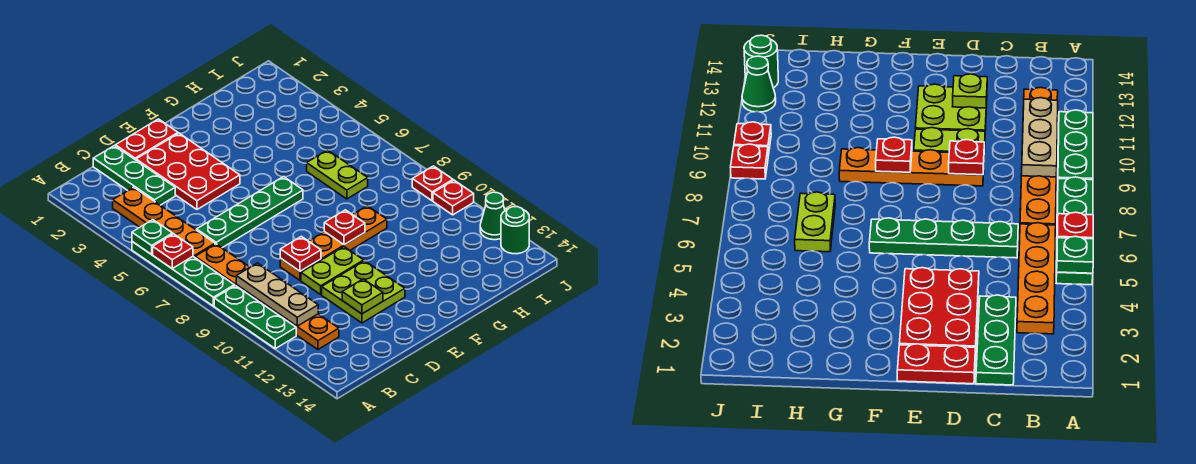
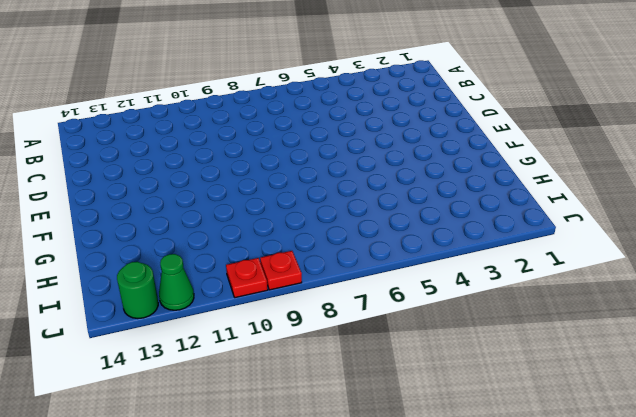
none -> green 1x4 plate [132,242,234,306]
none -> green 1x3 plate [214,286,296,349]
none -> orange 1x4 plate [113,187,215,257]

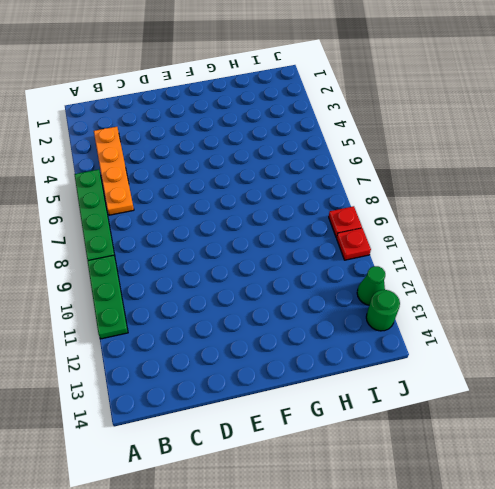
none -> orange 1x6 plate [195,244,339,349]
none -> green 1x3 plate [93,146,175,205]
none -> green 1x4 plate [197,177,303,248]

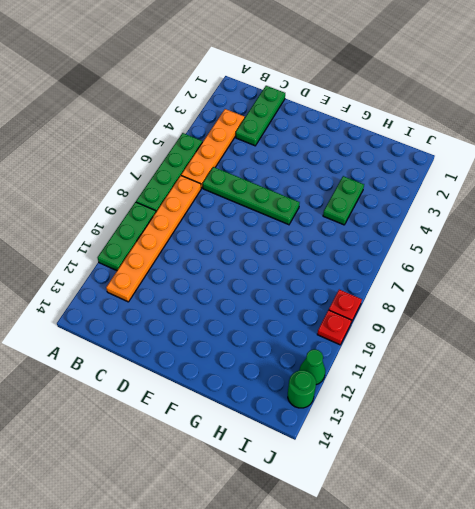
green 1x2 plate [323,176,364,225] -> none
none -> red 1x2 plate [115,119,178,160]
none -> red 2x3 plate [136,133,240,209]
none -> orange 1x4 plate [280,206,387,280]

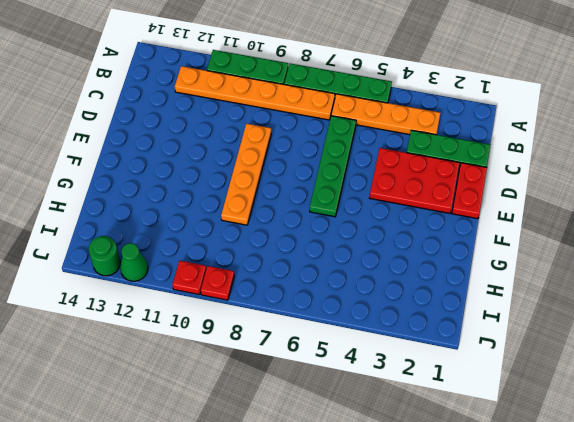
none -> lime 1x2 plate [301,247,364,294]
none -> lime 2x2 plate [322,261,405,323]
none -> lime 1x2 plate [307,150,368,199]

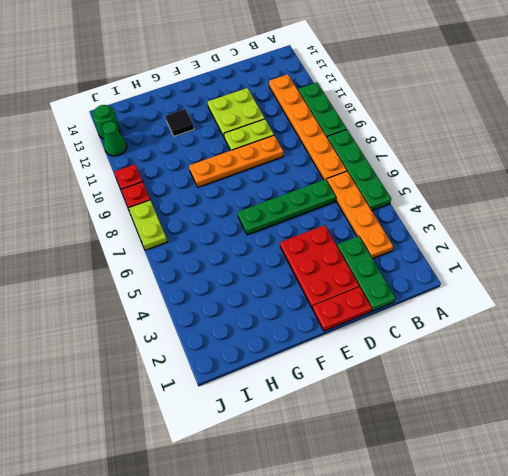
black 1x1 tile [166,109,194,136] -> none
lime 1x2 plate [129,200,167,250] -> lime 1x2 plate moved to [307,150,368,199]
none -> green 1x1 plate [132,220,173,255]
none -> red 1x1 plate [153,234,193,268]
none -> tan 1x3 plate [236,263,318,326]

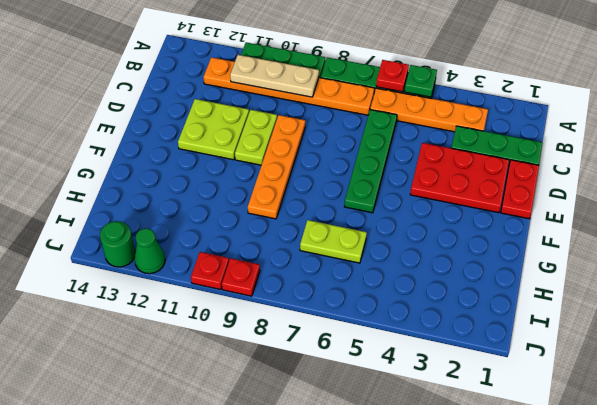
none -> red 1x1 plate [280,236,321,271]
none -> lime 1x1 plate [342,279,383,314]
none -> red 1x1 plate [324,210,365,245]

